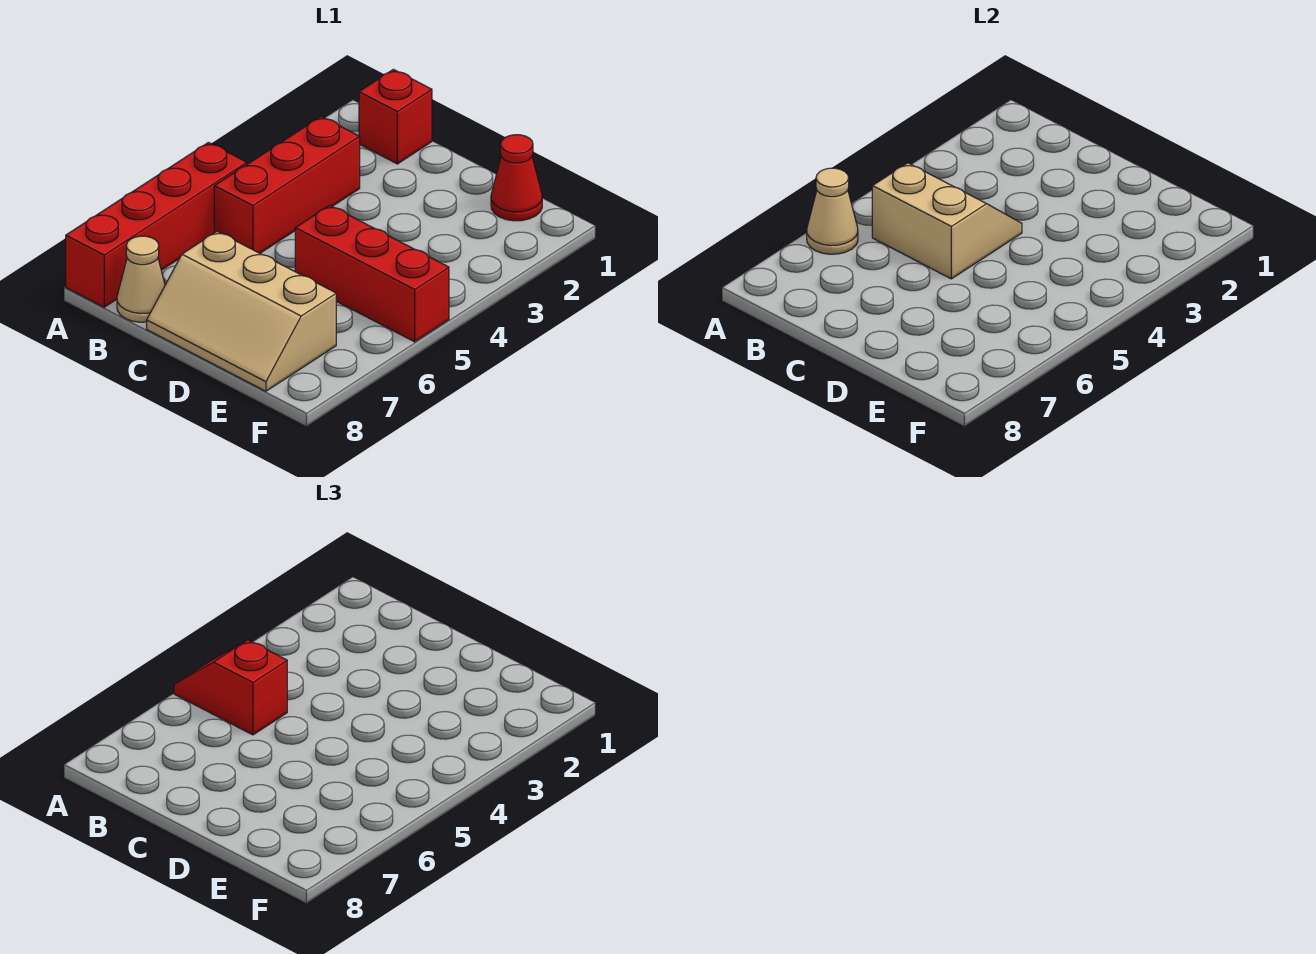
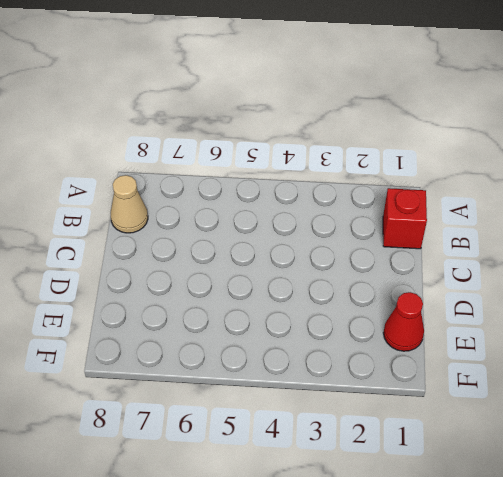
none -> red 1x4 brick [66,142,247,307]
none -> red 1x3 brick [214,116,360,253]

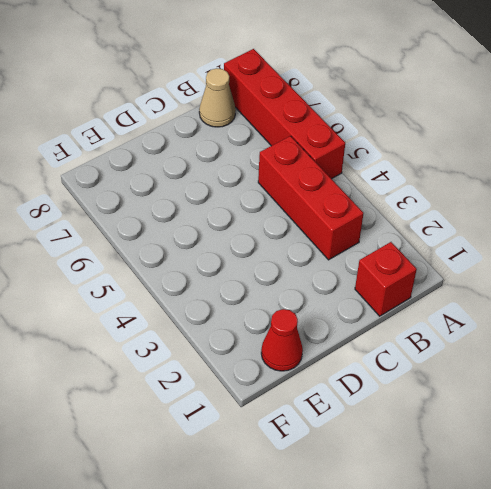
none -> tan 2x3 slope [147,231,336,391]
none -> red 1x3 brick [295,205,449,342]

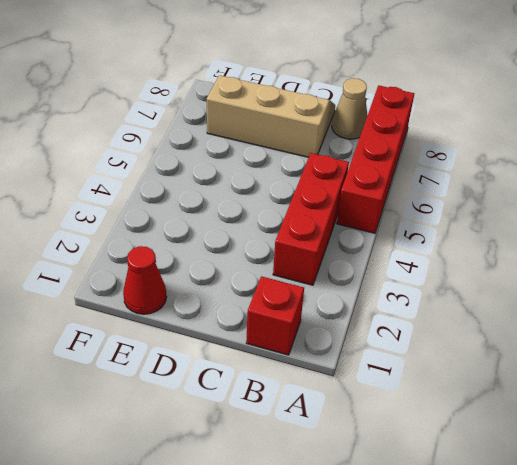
none -> red 1x3 brick [295,205,449,342]
none -> tan 1x1 cone [807,168,858,254]

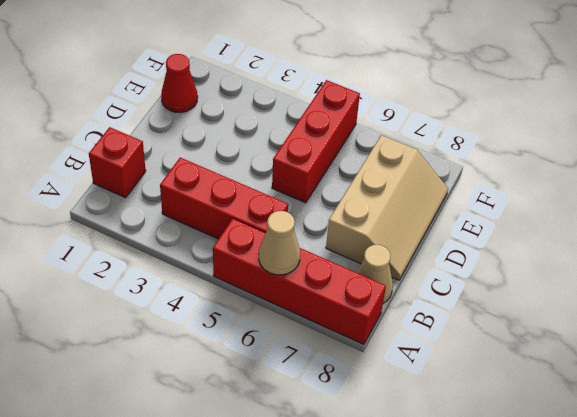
none -> tan 2x2 slope [872,163,1022,279]
none -> red 1x2 slope [174,640,287,735]

